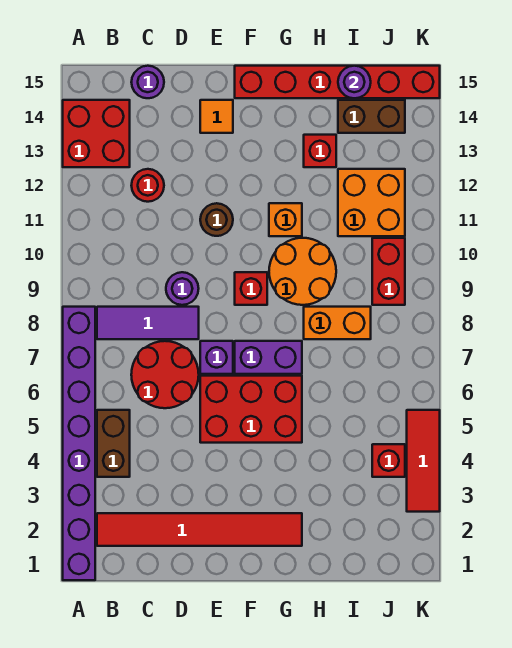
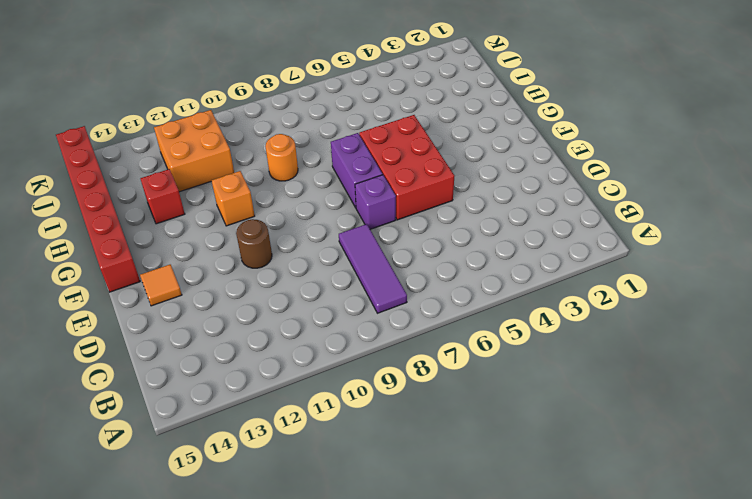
orange 1x1 round brick [265,134,298,181] -> orange 2x2 round brick [269,238,336,305]
none -> purple 1x8 brick [63,307,95,580]
none -> red 2x2 brick [63,100,130,167]
none -> red 1x6 tile [97,513,302,546]

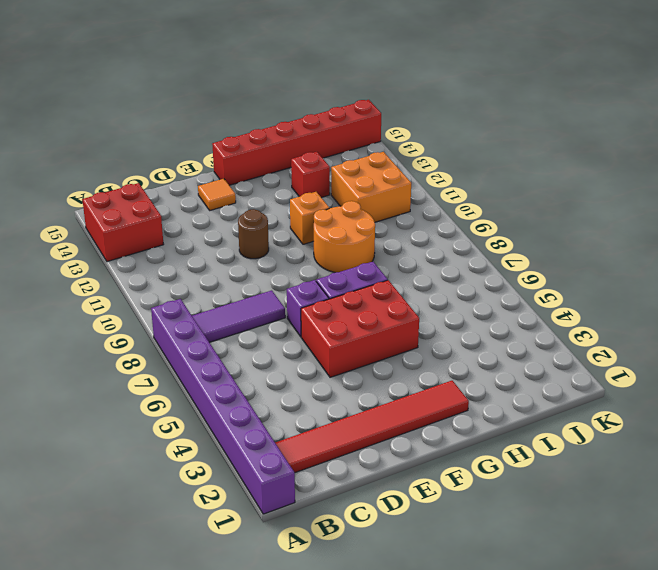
none -> brown 1x2 brick [97,410,130,477]
none -> red 2x2 round brick [131,341,199,408]
none -> red 1x1 round brick [131,169,164,202]

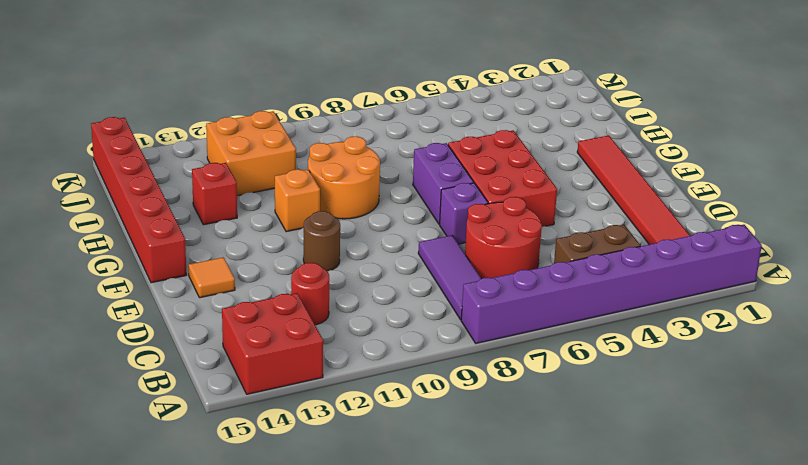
none -> purple 1x1 round brick [131,66,164,98]
none -> purple 1x1 round brick [166,272,199,305]
none -> red 1x1 brick [235,272,267,305]

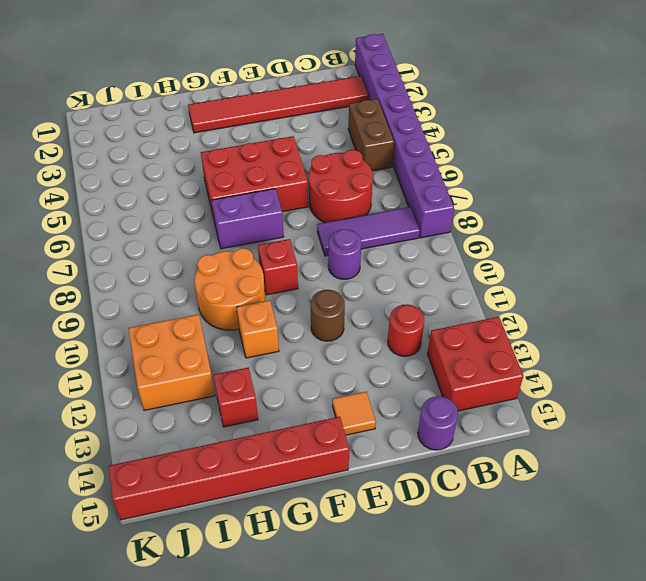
none -> purple 1x1 brick [200,341,233,374]
none -> orange 1x2 brick [304,307,371,339]
none -> brown 1x2 brick [338,100,405,133]

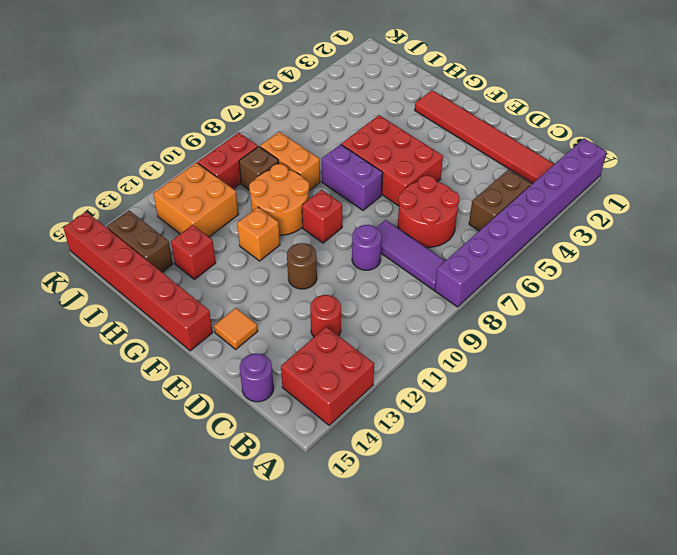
brown 1x1 brick [239,146,279,190] -> none
none -> purple 1x1 brick [200,341,233,374]
none -> red 1x1 brick [372,444,405,477]
none -> red 1x3 tile [407,410,440,512]

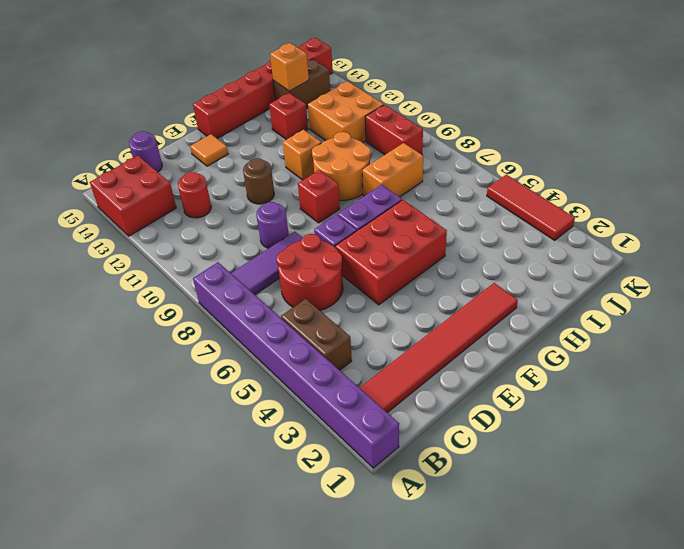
orange 1x1 brick [270,43,309,91] -> none
none -> red 1x1 brick [372,444,405,477]
none -> purple 1x1 round brick [338,66,371,98]

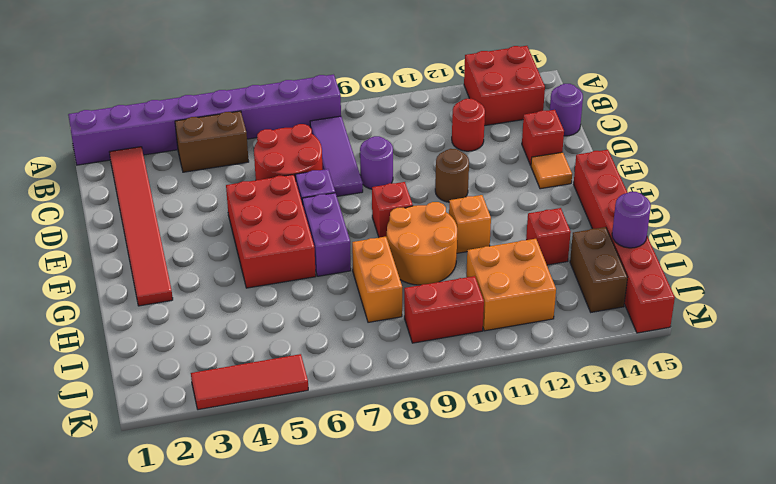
red 1x1 brick [522,110,564,165] -> red 1x1 brick moved to [372,444,405,477]

